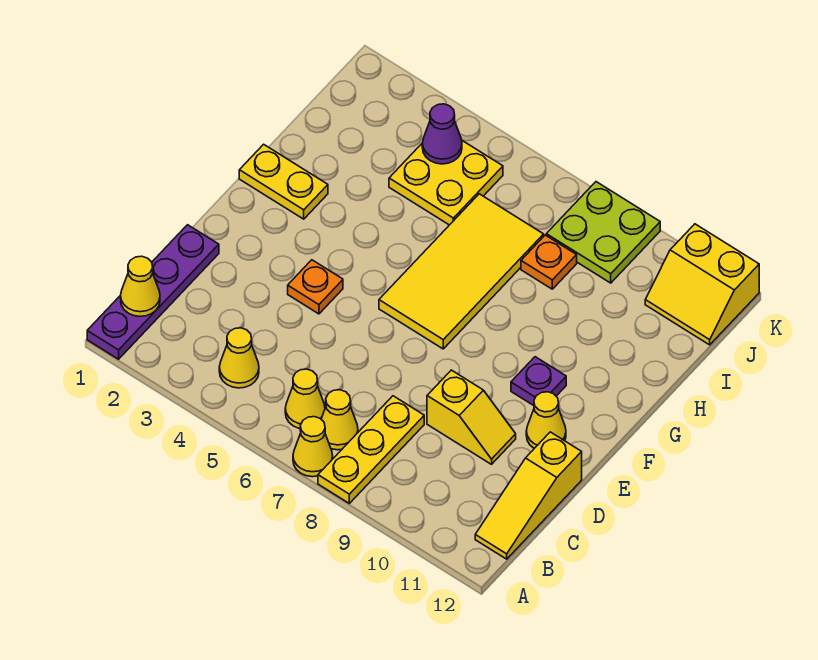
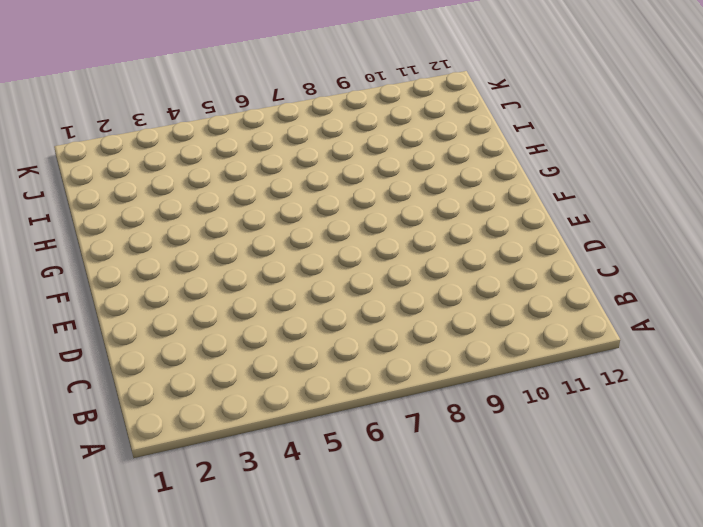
none -> purple 1x4 plate [87,225,219,359]
none -> yellow 1x1 cone [293,417,333,477]
none -> yellow 1x3 plate [318,396,424,503]

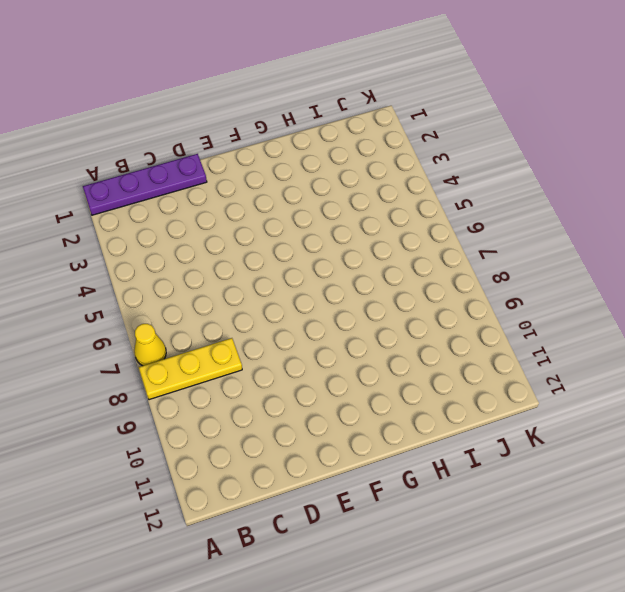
none -> yellow 1x1 cone [219,328,259,388]
none -> yellow 1x1 cone [285,369,325,428]
none -> yellow 1x1 cone [321,390,358,450]

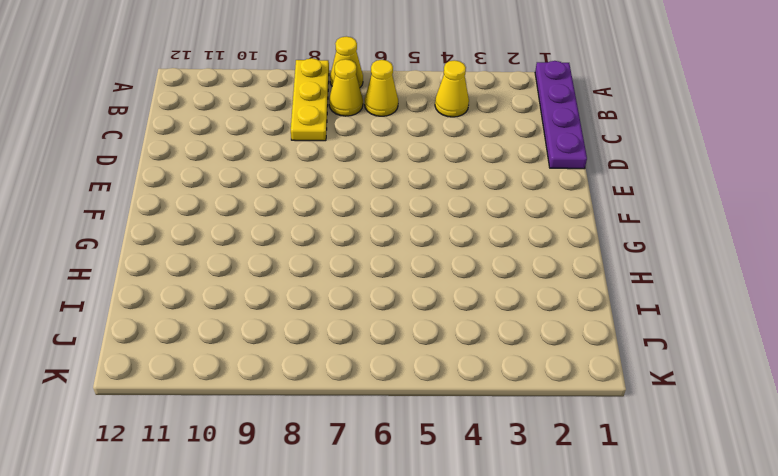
none -> yellow 1x3 slope [475,432,582,559]
none -> yellow 1x2 slope [427,370,516,464]
none -> orange 1x1 plate [288,260,343,314]

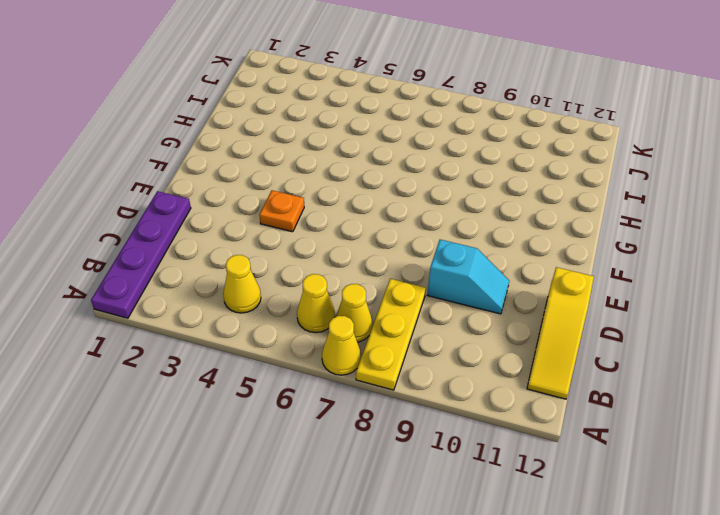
cyan 1x2 slope [427,240,509,314] -> yellow 1x2 slope [427,370,516,464]
none -> yellow 1x1 cone [526,392,566,448]
none -> yellow 2x4 tile [379,194,544,349]
none -> purple 1x1 plate [511,357,566,406]

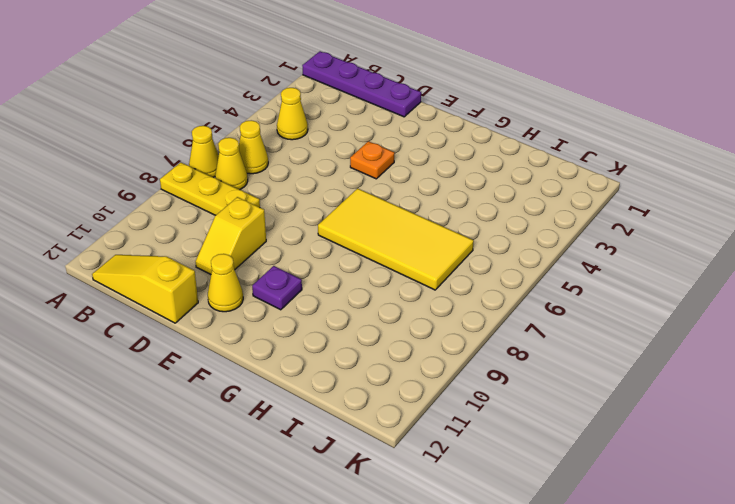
none -> yellow 1x2 plate [239,144,328,219]
none -> yellow 2x2 plate [389,141,503,225]
none -> orange 1x1 plate [521,235,577,289]

